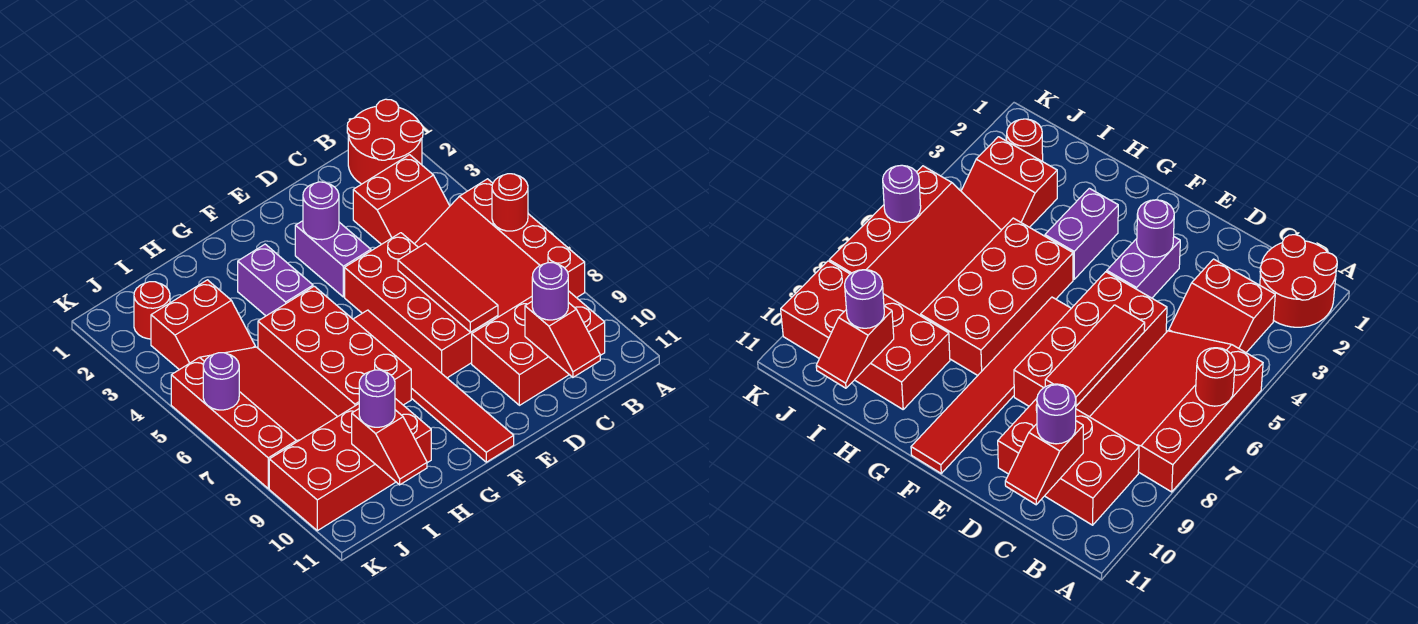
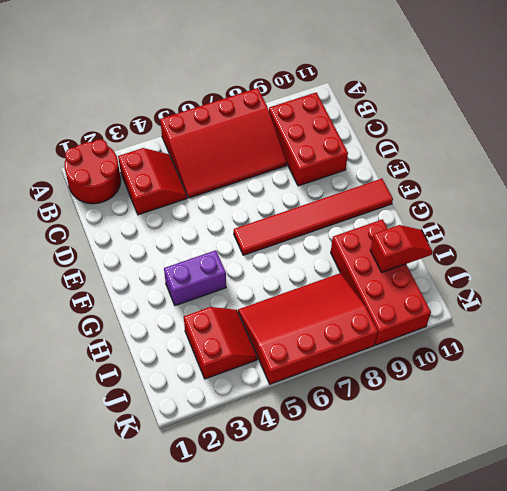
none -> red 2x4 brick [345,233,498,378]
none -> purple 1x2 brick [295,221,371,297]
none -> red 2x4 brick [258,286,411,417]

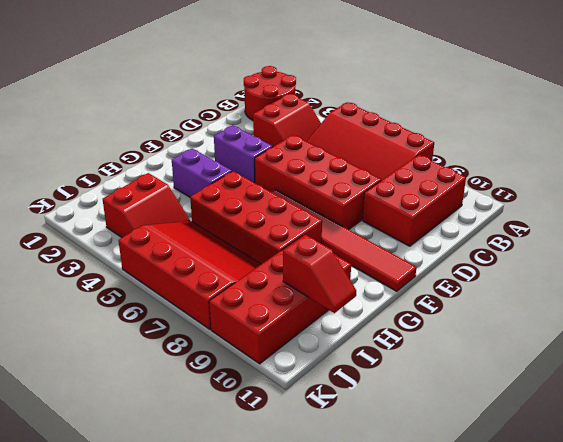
none -> red 1x1 round brick [134,282,170,339]
none -> red 1x1 round brick [492,174,528,231]
none -> red 1x2 slope [525,302,600,377]

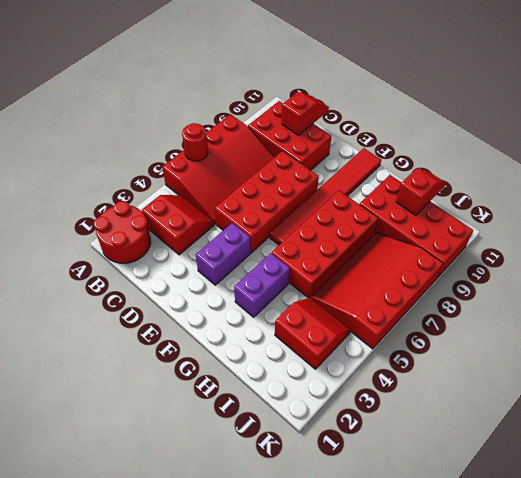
none -> red 1x1 round brick [134,282,170,339]
none -> red 1x3 tile [398,243,498,332]
none -> purple 1x1 round brick [303,182,339,240]

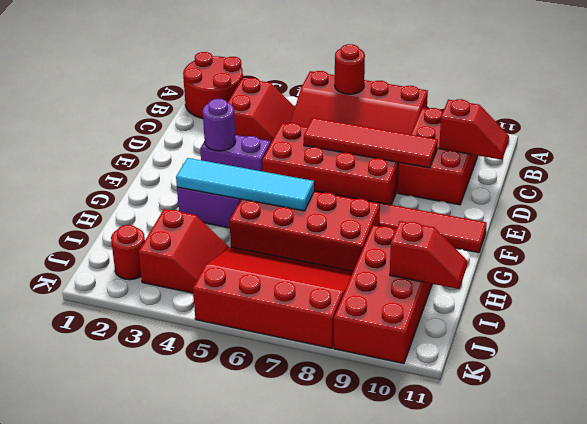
red 1x4 tile [304,118,438,168] -> red 1x3 tile [398,243,498,332]
cyan 1x4 tile [176,158,314,211] -> none
none -> purple 1x1 round brick [203,353,239,410]
none -> purple 1x1 round brick [532,263,568,320]
none -> purple 1x1 round brick [359,370,395,427]

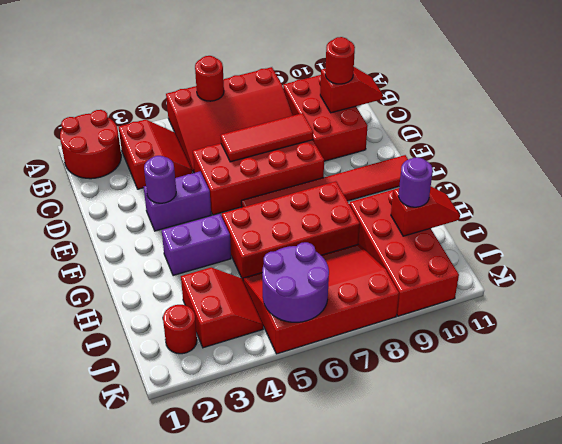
red 1x1 round brick [325,37,355,84] -> purple 1x1 round brick [532,263,568,320]
purple 2x2 round brick [262,242,329,322] -> purple 1x1 round brick [203,353,239,410]

